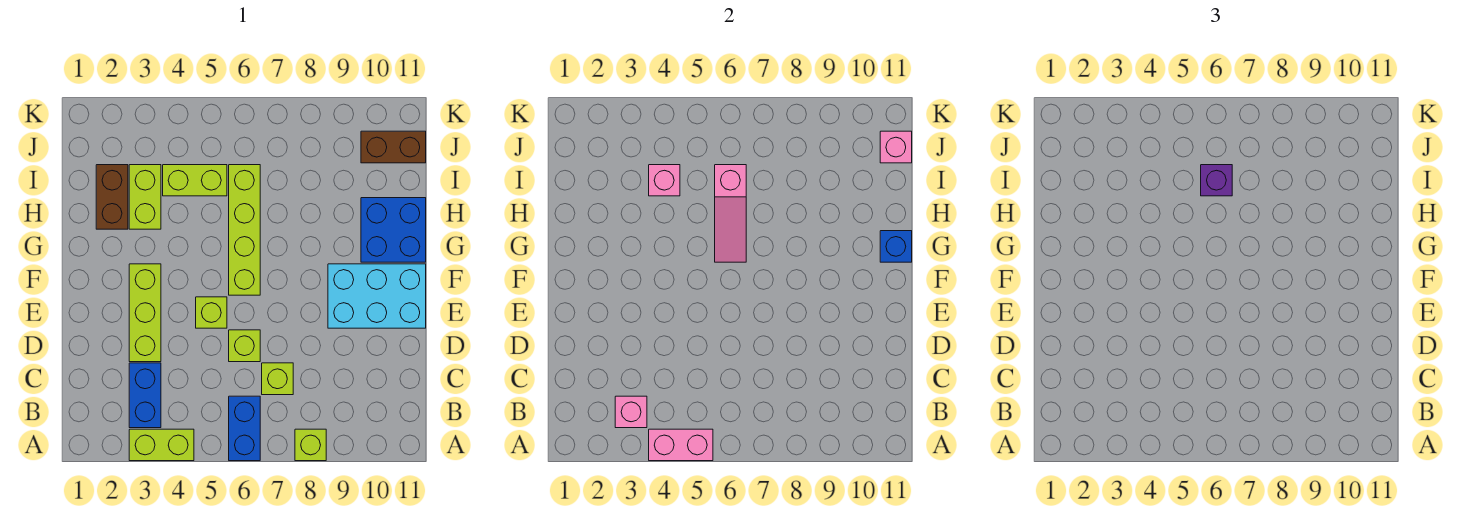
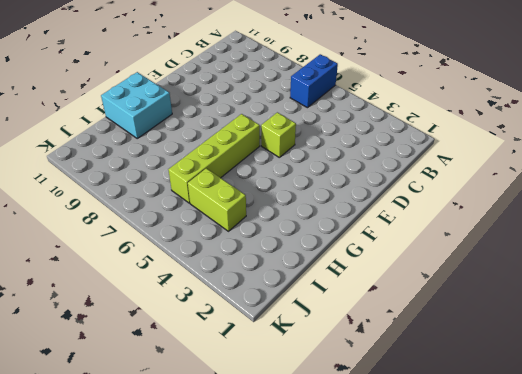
cyan 2x2 brick [101,72,172,138] -> blue 2x2 brick [361,198,426,262]
none -> lime 1x2 brick [129,429,194,461]
none -> lime 1x1 brick [295,429,326,461]
none -> blue 1x2 brick [129,363,161,428]

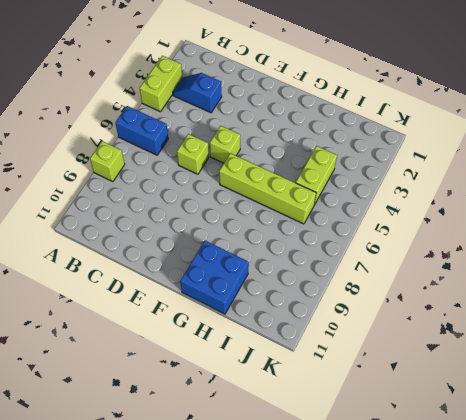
blue 1x2 slope [173,73,222,113] -> blue 1x2 brick [129,363,161,428]
none -> lime 1x1 brick [262,363,293,395]
none -> lime 1x3 brick [129,264,161,362]
none -> cyan 2x3 brick [328,264,426,328]

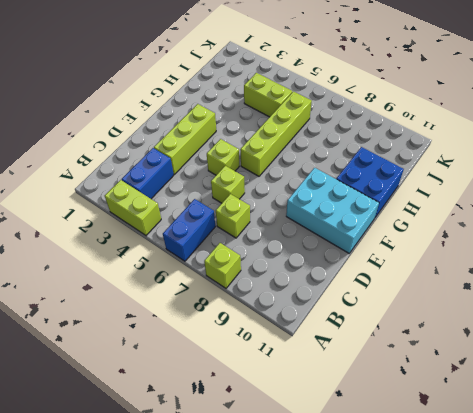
none -> brown 1x2 brick [96,165,128,229]
none -> lime 1x2 brick [129,165,161,229]
none -> brown 1x2 brick [361,131,426,163]

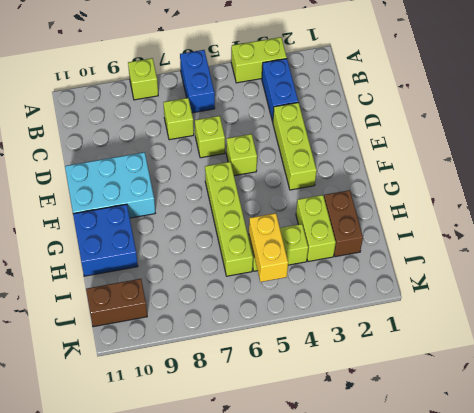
yellow 1x2 brick [249,213,288,282] -> none
none -> pink 1x2 brick [649,429,713,461]
none -> pink 1x1 brick [615,396,647,428]
none -> pink 1x3 slope [715,165,746,262]

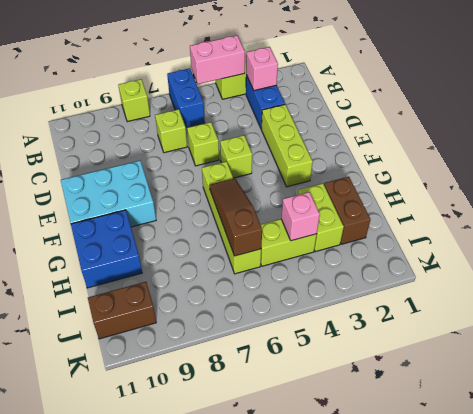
brown 1x3 slope [209,178,262,256] -> pink 1x3 slope [715,165,746,262]
none -> blue 1x1 brick [880,231,912,262]
none -> pink 1x1 brick [880,131,912,163]
none -> purple 1x1 brick [1201,165,1232,196]

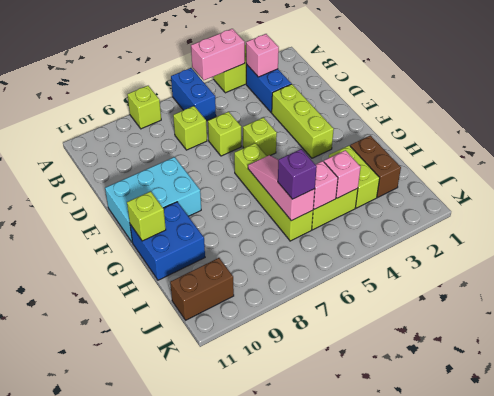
lime 1x1 brick [127,191,166,241] -> blue 1x1 brick [880,231,912,262]
pink 1x1 brick [313,161,338,209] -> pink 1x1 brick moved to [880,131,912,163]

